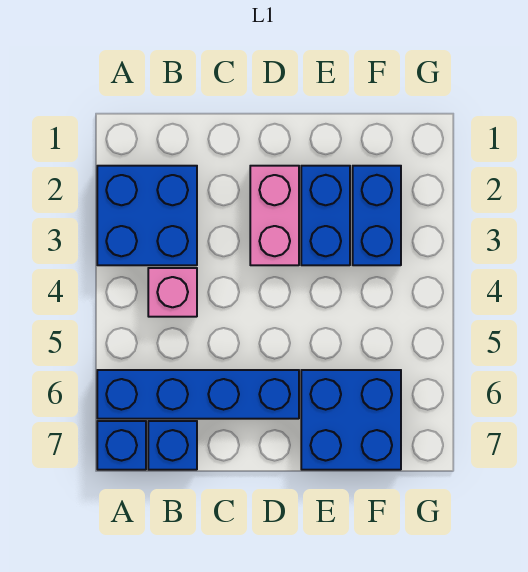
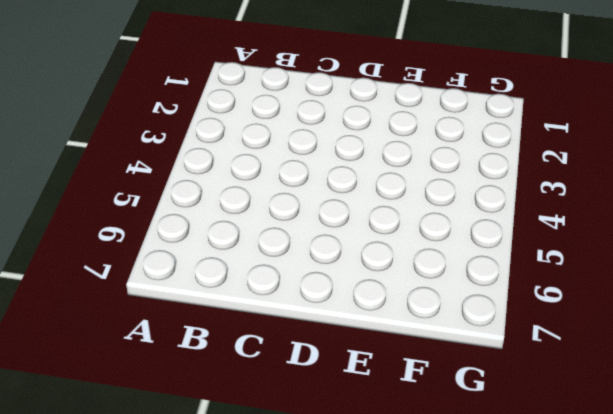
none -> blue 2x2 brick [97,166,197,265]
none -> blue 1x4 brick [97,370,299,419]

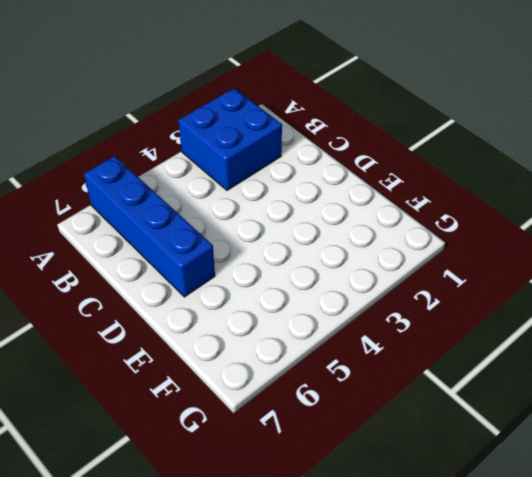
none -> blue 1x1 brick [97,421,146,470]
none -> pink 1x1 brick [148,268,197,317]

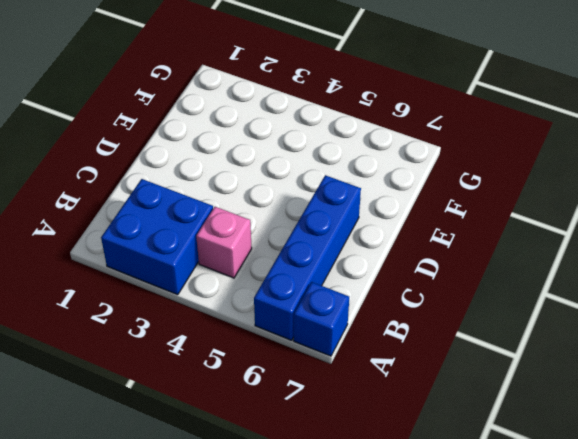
none -> blue 1x1 brick [148,421,197,470]
none -> pink 1x2 brick [250,166,299,265]

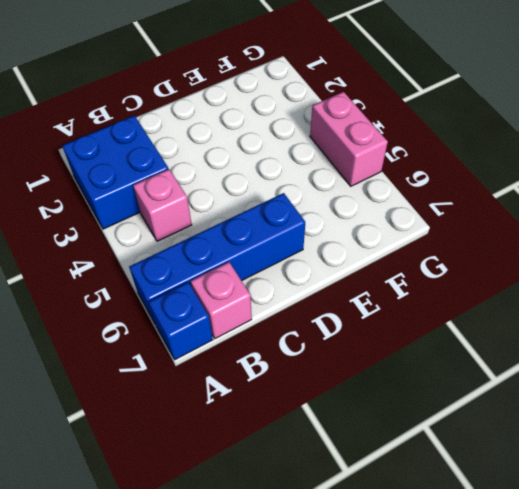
pink 1x1 brick [191,262,252,339] -> blue 1x1 brick [148,421,197,470]
pink 1x2 brick [310,92,388,186] -> pink 1x2 brick moved to [250,166,299,265]
none -> blue 1x2 brick [301,166,350,265]
none -> blue 2x2 brick [301,370,401,470]

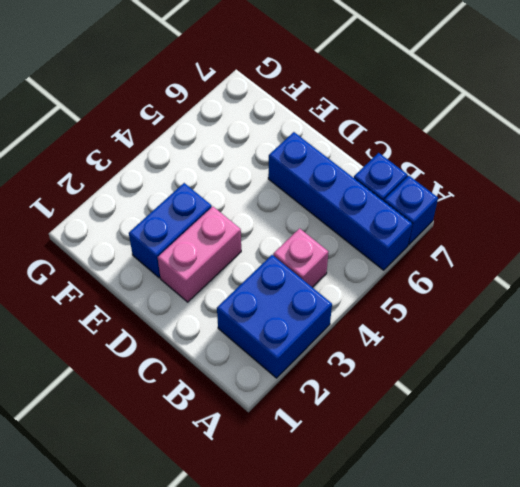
none -> blue 2x2 brick [301,370,401,470]
none -> blue 1x2 brick [353,166,401,265]

